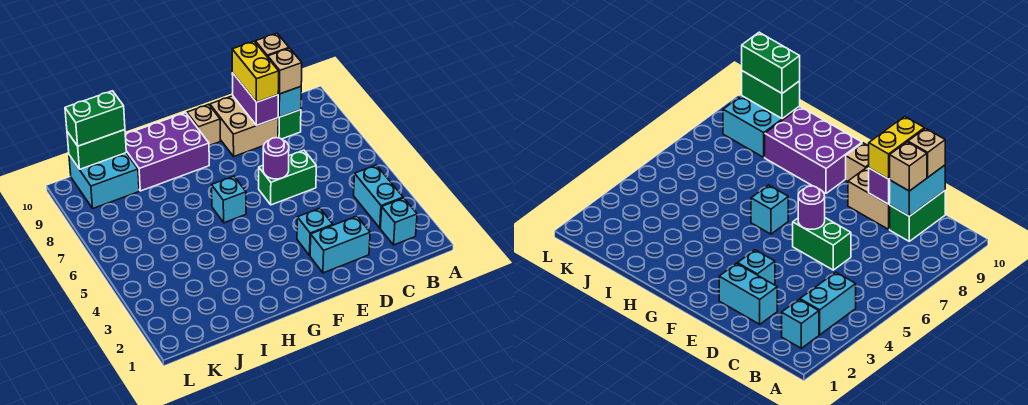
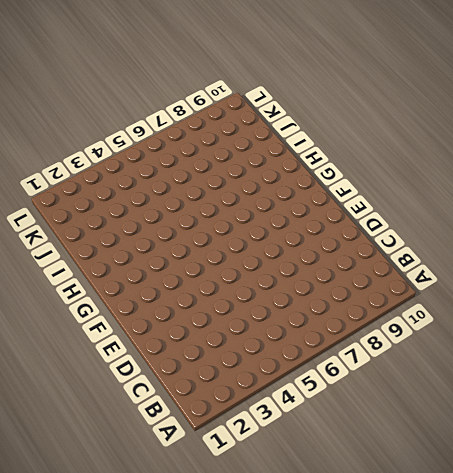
none -> cyan 1x1 brick [380,198,417,245]
none -> cyan 1x2 brick [354,165,403,228]
none -> green 1x2 brick [278,110,301,139]

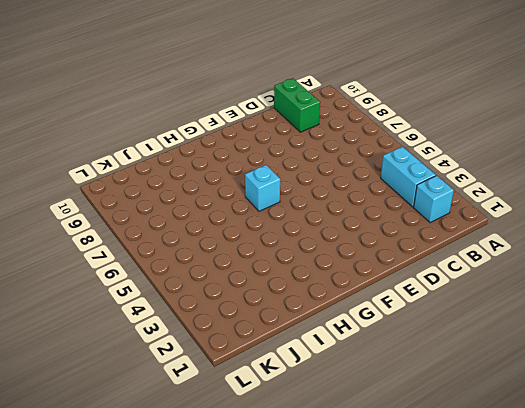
none -> cyan 1x2 brick [310,216,370,273]
none -> green 1x2 brick [259,150,316,205]
none -> tan 2x2 brick [210,96,278,156]

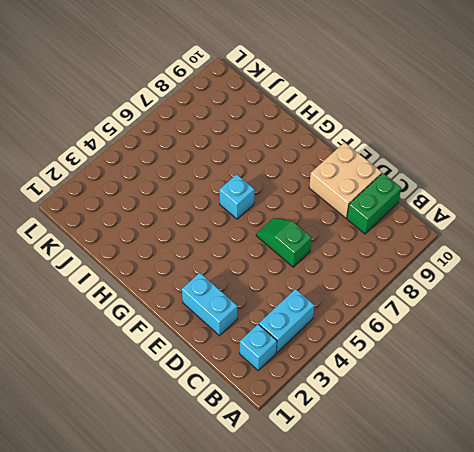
green 1x2 slope [256,218,312,267] -> green 1x2 brick [259,150,316,205]
none -> cyan 1x1 brick [297,208,333,255]
none -> tan 1x1 brick [187,104,220,146]
none -> purple 2x3 brick [125,113,209,191]

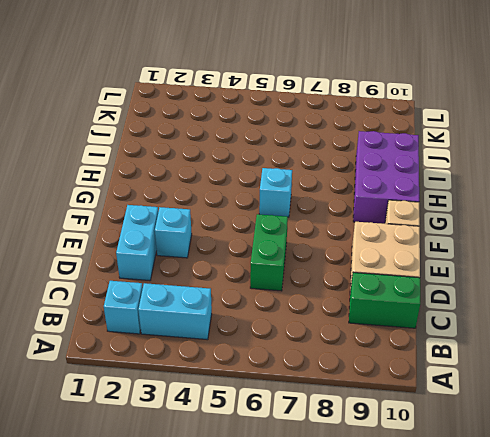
none -> cyan 2x2 brick [69,153,139,208]
none -> cyan 1x2 brick [278,87,301,117]
none -> purple 1x2 brick [232,73,278,126]

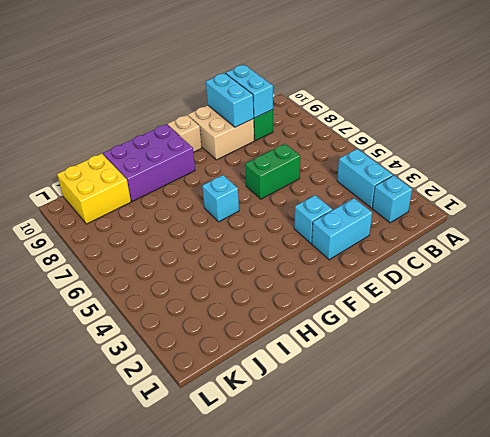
cyan 1x2 brick [206,73,254,127] -> purple 1x2 brick [232,73,278,126]
yellow 2x2 brick [57,154,131,224] -> cyan 2x2 brick [69,153,139,208]
none -> purple 1x1 round brick [263,138,289,179]
none -> green 1x2 brick [67,130,126,169]
none -> tan 1x1 brick [268,48,302,94]

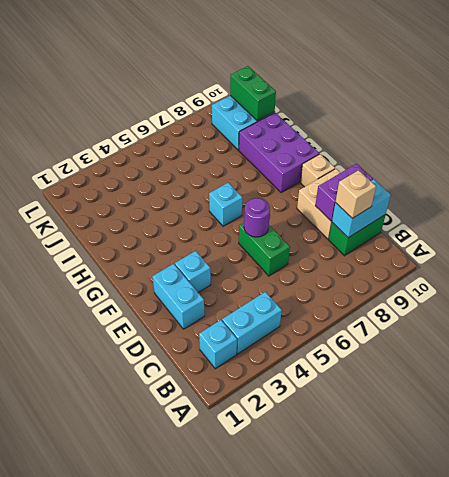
none -> tan 1x1 brick [255,33,289,57]
none -> yellow 1x2 brick [232,41,279,102]
none -> green 1x2 brick [65,91,125,146]

